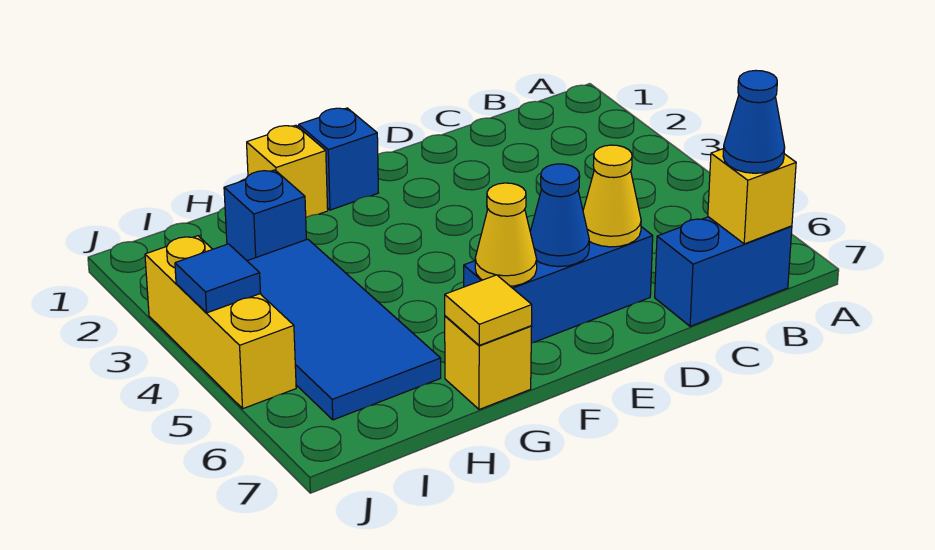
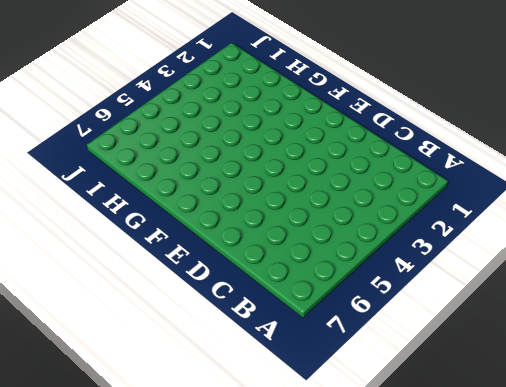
none -> blue 1x2 brick [655,217,792,326]
none -> blue 1x3 brick [464,227,653,343]
none -> blue 1x1 brick [299,108,378,210]

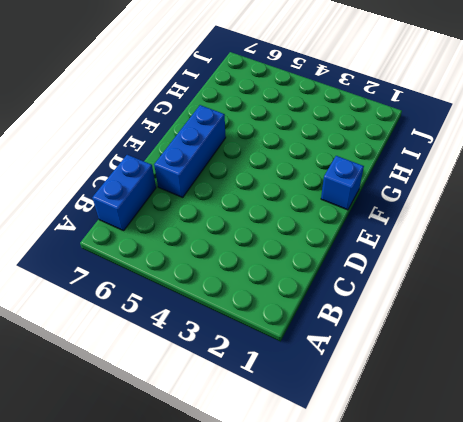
none -> yellow 1x1 brick [247,125,328,217]
none -> yellow 1x1 brick [445,316,532,410]
none -> blue 1x1 brick [224,170,306,261]

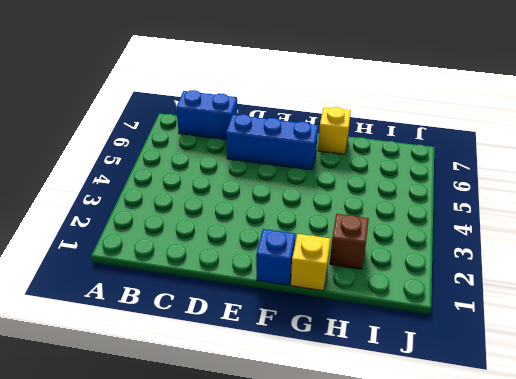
brown 1x1 brick [330,214,369,269] -> blue 1x1 brick [224,170,306,261]
none -> blue 2x4 tile [248,239,441,420]
none -> yellow 1x3 brick [145,236,296,409]
none -> yellow 1x1 brick [708,149,796,244]

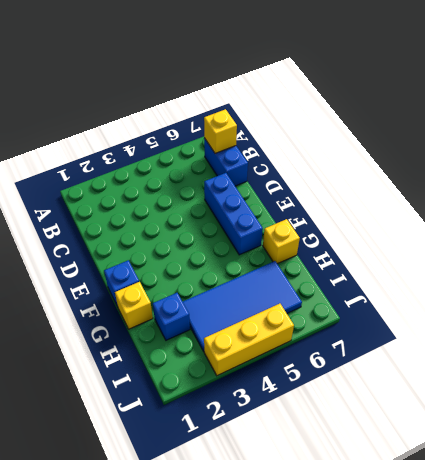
none -> yellow 1x1 cone [583,145,641,247]
none -> blue 1x1 cone [530,164,589,267]
none -> yellow 1x1 cone [475,183,537,286]

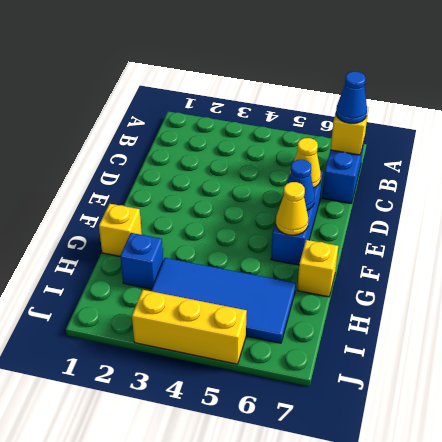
none -> blue 1x1 brick [299,108,378,210]
none -> yellow 1x1 tile [445,275,532,345]
none -> blue 1x1 tile [175,244,261,313]

